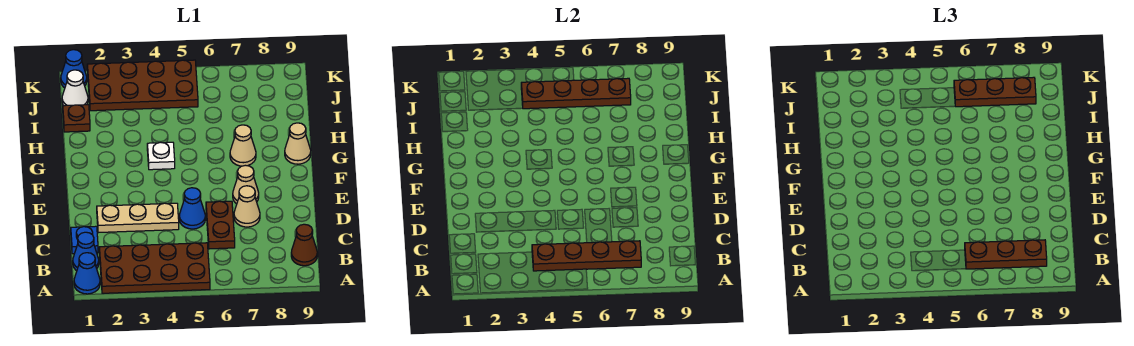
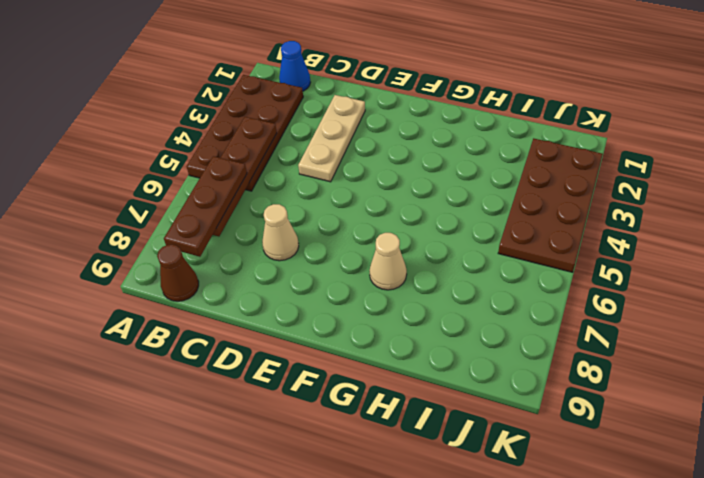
none -> blue 1x1 cone [74,253,100,294]
none -> blue 1x1 plate [71,226,98,254]
none -> brown 1x2 plate [206,201,235,249]

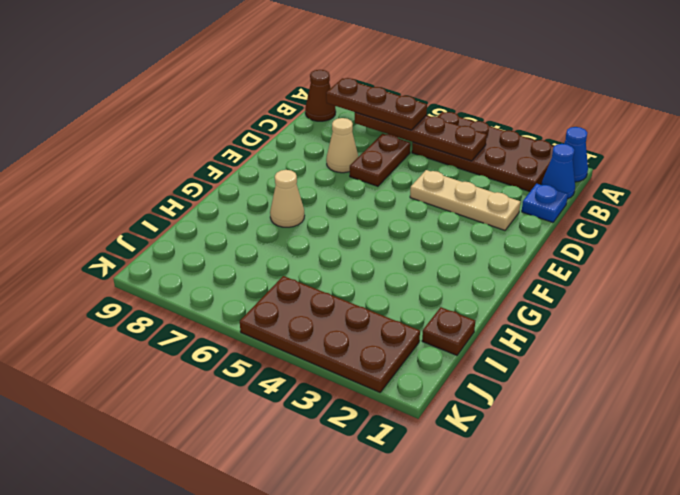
none -> blue 1x1 cone [179,188,205,229]
none -> tan 1x1 cone [233,165,259,204]
none -> white 1x1 plate [147,142,175,170]

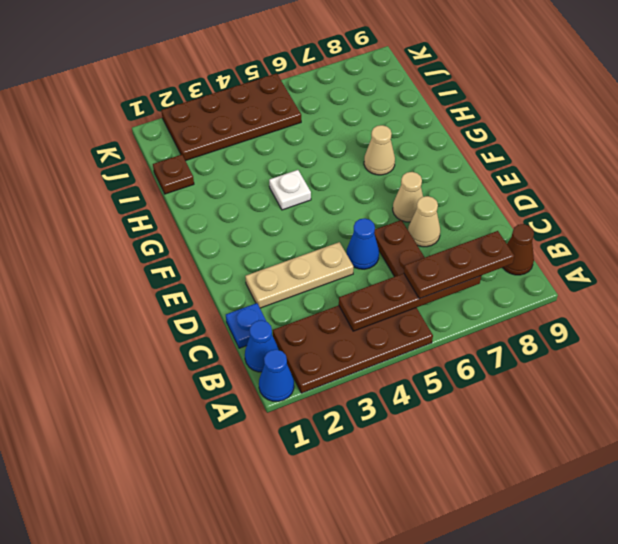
none -> tan 1x1 cone [285,123,311,164]
none -> white 1x1 cone [62,70,88,106]
none -> blue 1x1 cone [61,50,87,88]

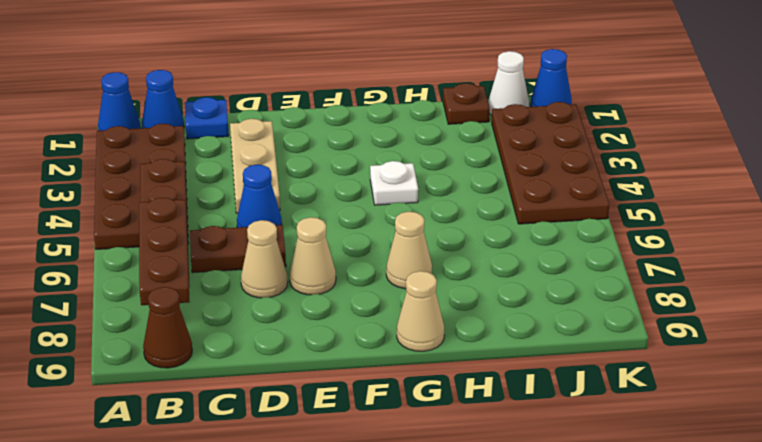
none -> brown 1x4 plate [521,78,631,109]
none -> brown 1x3 plate [954,77,1036,107]

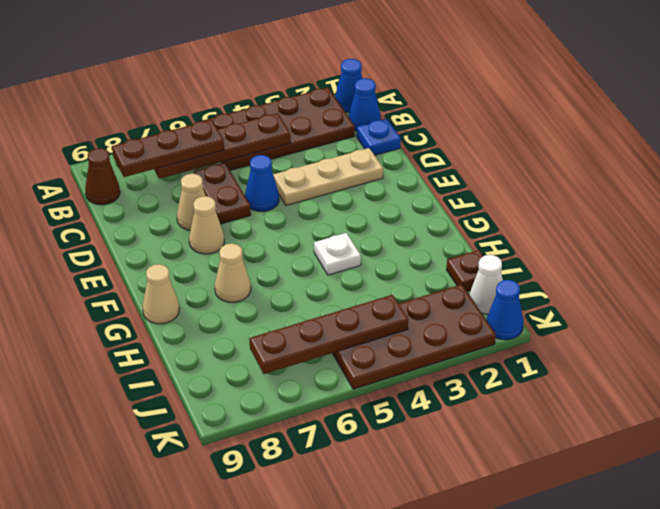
none -> brown 1x3 plate [954,77,1036,107]

